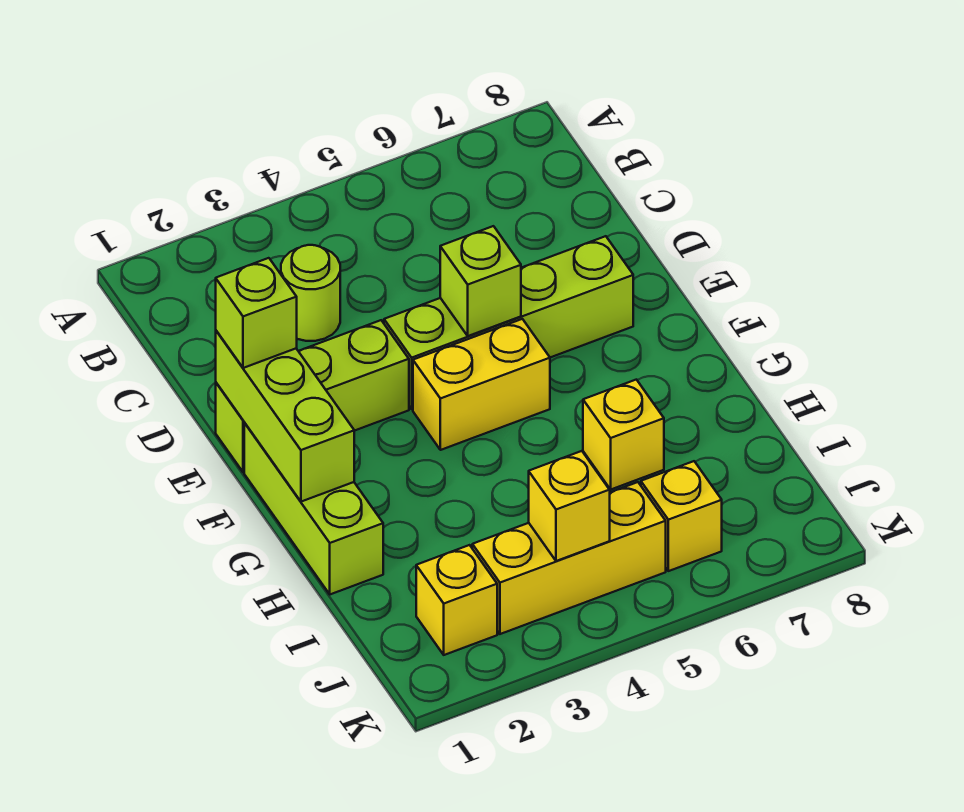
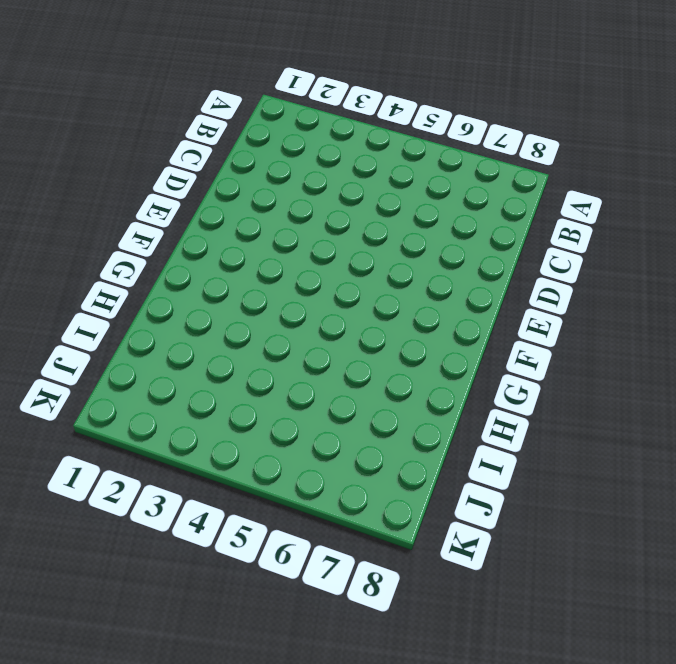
none -> lime 1x1 round brick [281,245,340,341]
none -> lime 1x3 brick [216,320,409,472]
none -> lime 1x4 brick [384,236,633,409]

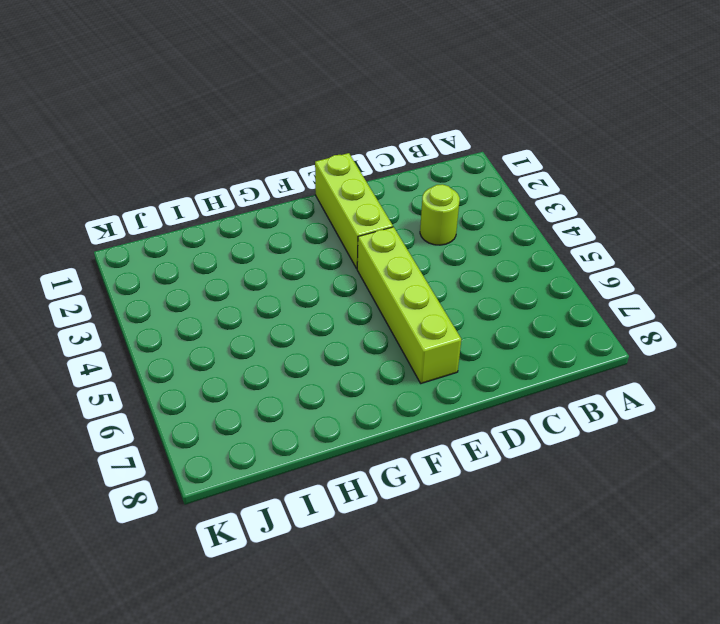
none -> lime 1x3 brick [244,423,383,594]
none -> yellow 1x2 brick [413,319,550,450]
none -> yellow 1x1 brick [583,380,664,489]

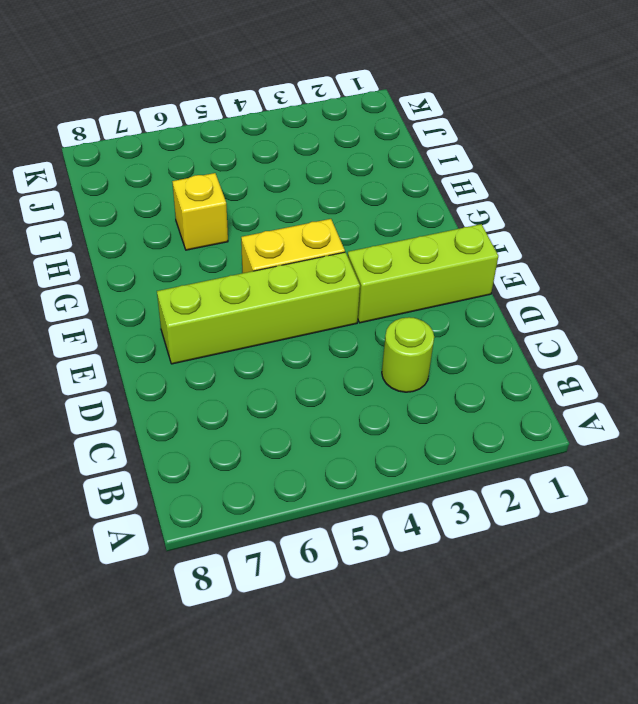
none -> lime 1x3 brick [244,423,383,594]
none -> yellow 1x1 brick [416,545,497,655]
none -> yellow 1x3 brick [472,482,666,634]

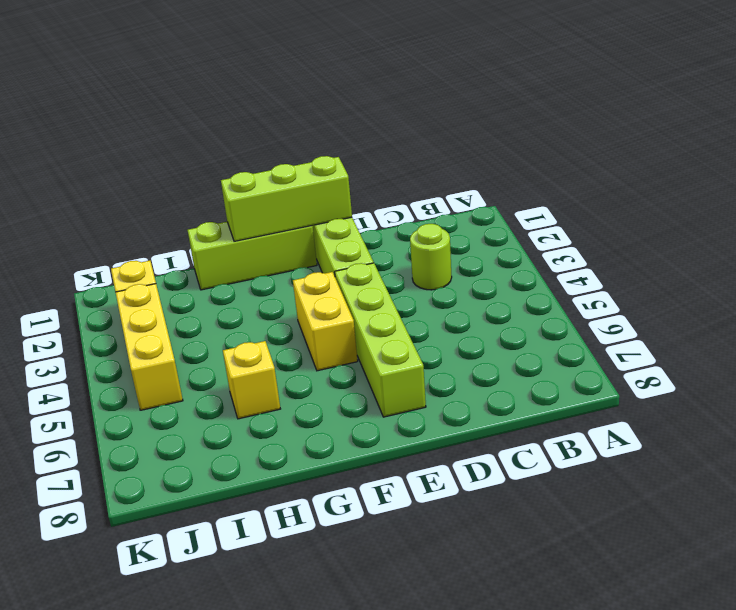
none -> yellow 1x1 brick [641,461,722,571]
none -> lime 1x1 brick [440,226,521,336]
none -> yellow 1x1 brick [529,451,610,561]

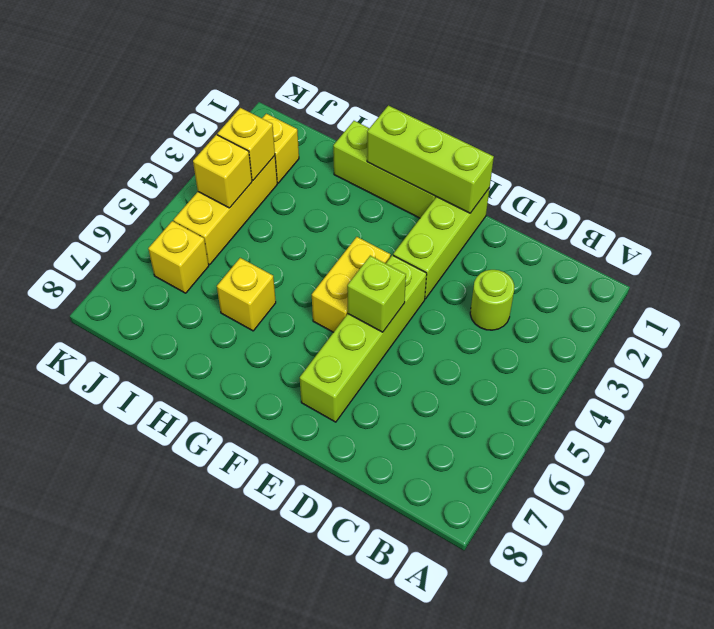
yellow 1x1 brick [218,108,275,180] -> none
none -> lime 1x1 brick [216,258,297,368]

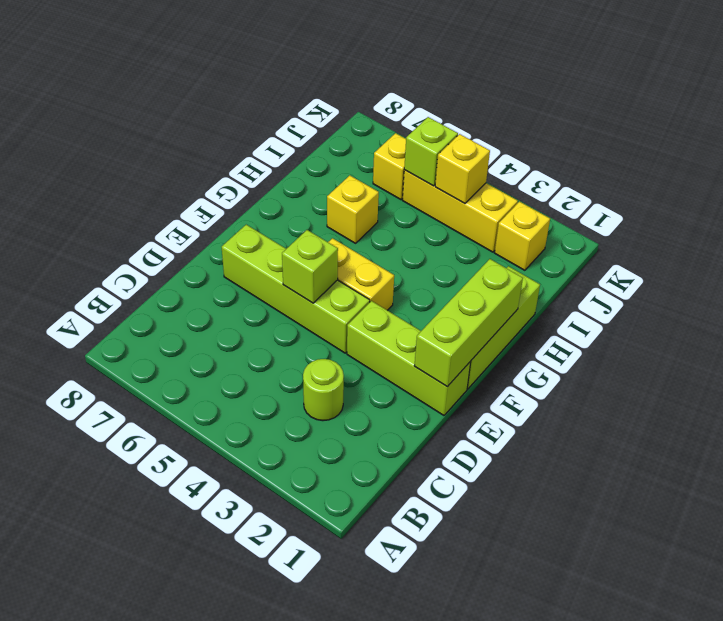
lime 1x1 brick [404,117,458,186] -> lime 1x1 brick moved to [216,258,297,368]

